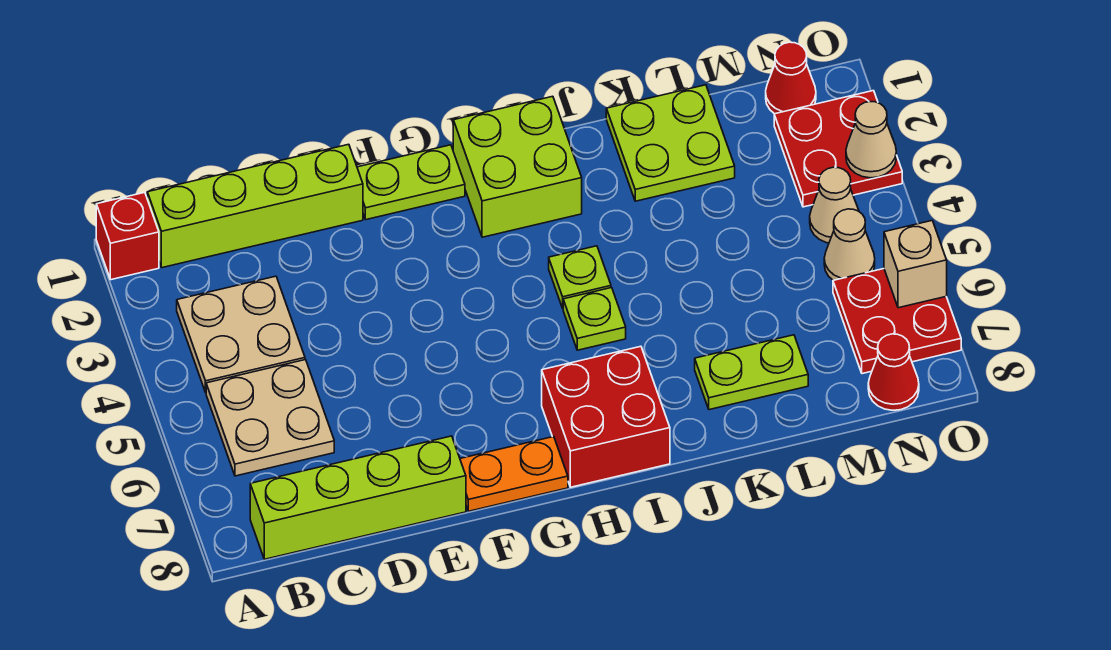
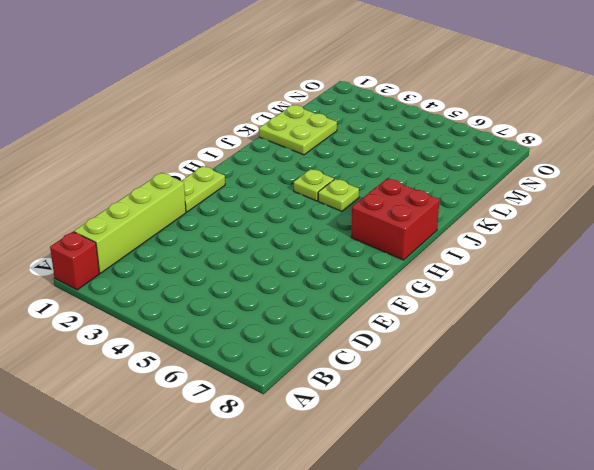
none -> tan 2x2 plate [177,276,305,392]
none -> tan 2x2 plate [206,360,334,476]
none -> lime 1x4 brick [250,436,466,559]

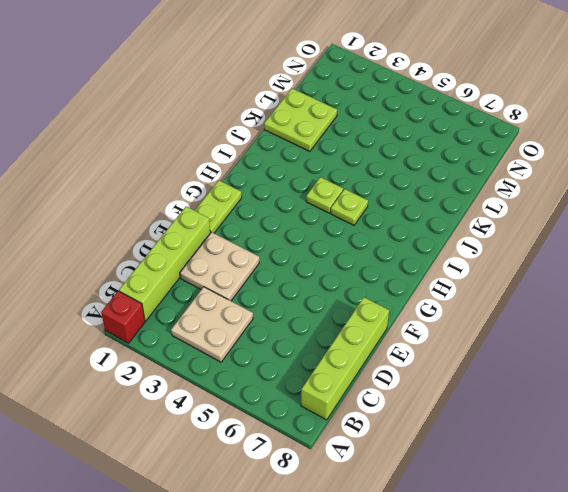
tan 2x2 plate [180,232,259,301] -> tan 2x2 plate moved to [206,360,334,476]
none -> orange 1x2 plate [460,437,568,511]
none -> lime 2x2 brick [453,96,582,237]
none -> red 2x2 brick [542,346,670,487]

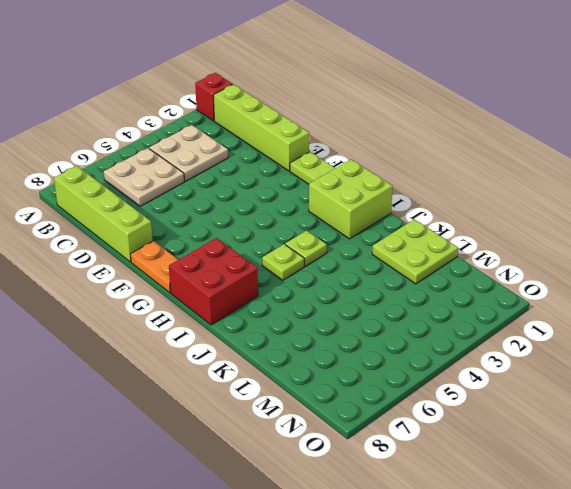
none -> lime 1x2 plate [695,335,808,410]
none -> red 1x1 cone [766,42,816,114]
none -> red 2x2 plate [774,91,902,207]

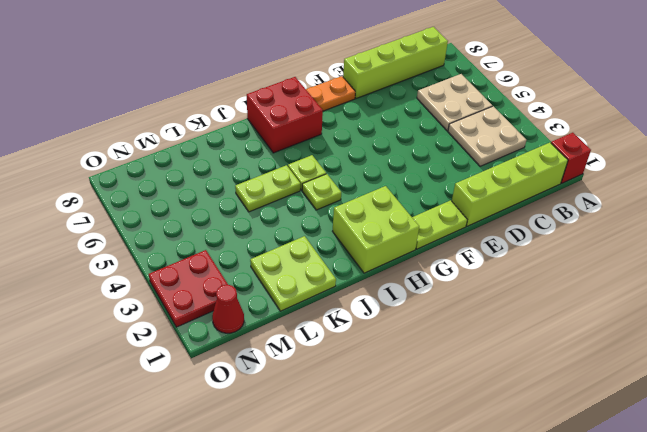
lime 1x2 plate [235,165,300,212] -> lime 1x2 plate moved to [695,335,808,410]
none -> tan 1x1 cone [810,167,859,243]
none -> tan 1x1 cone [824,209,875,280]
none -> red 2x2 plate [833,269,961,374]

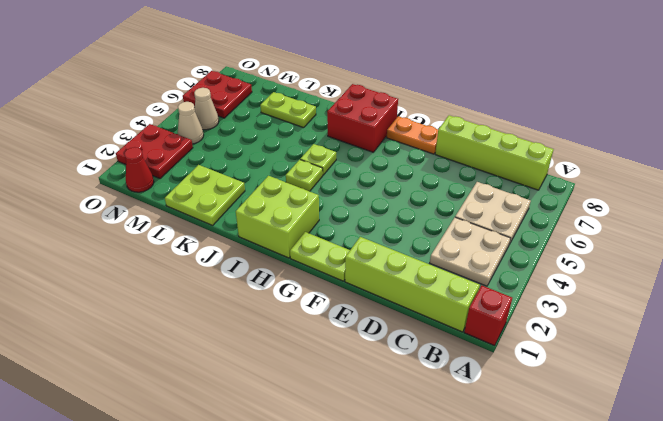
none -> red 1x1 cone [868,334,919,410]
none -> tan 1x1 cone [846,101,896,178]
none -> tan 1x1 brick [884,221,947,308]

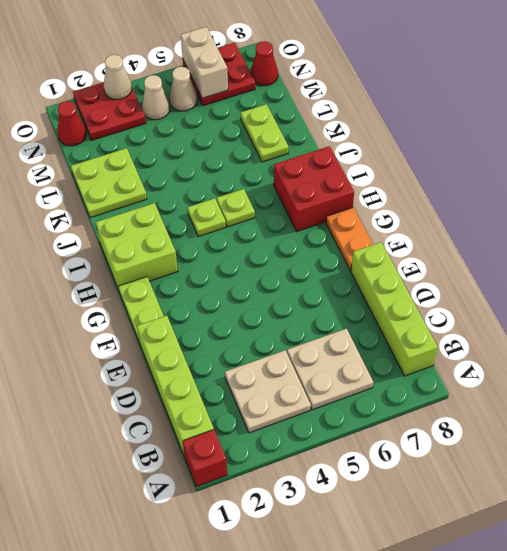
tan 1x2 brick [181,27,228,98] -> tan 1x1 brick [884,221,947,308]

